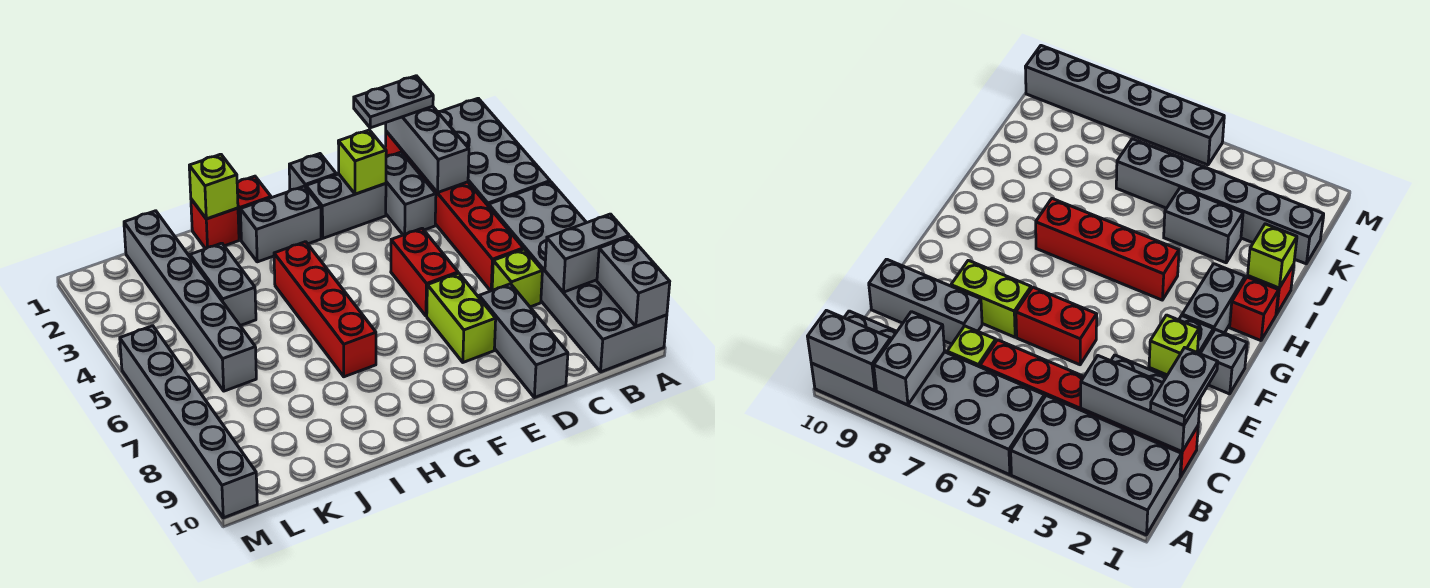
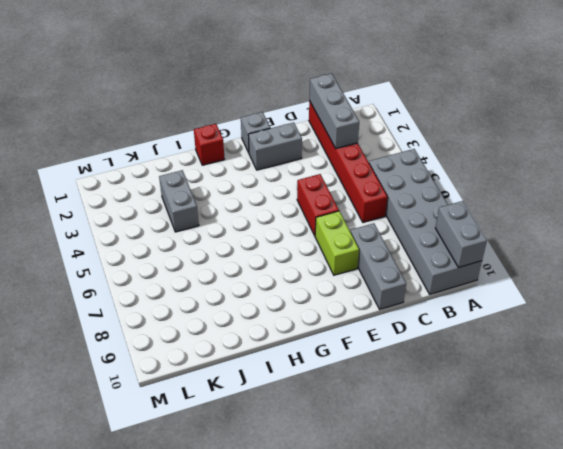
none -> grey 2x4 brick [438,98,550,206]
none -> lime 1x1 brick [492,249,542,307]
none -> grey 1x2 brick [386,152,436,235]

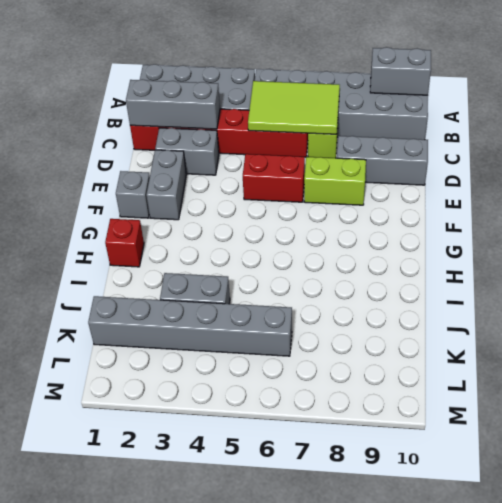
lime 2x3 tile [248,81,340,134] -> none
none -> grey 1x2 brick [240,186,321,262]
none -> red 1x4 brick [274,242,376,377]
none -> red 1x1 brick [191,199,239,249]

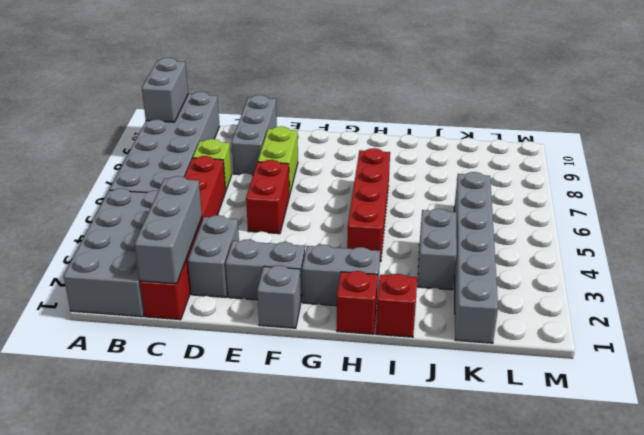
none -> grey 1x6 brick [120,326,257,518]
none -> grey 1x2 brick [545,214,629,292]
none -> lime 1x1 brick [338,130,386,194]

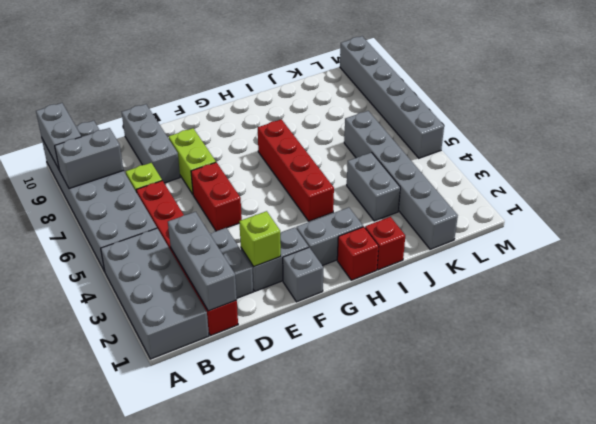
none -> lime 1x1 brick [189,154,238,219]
none -> grey 1x2 plate [354,76,433,128]

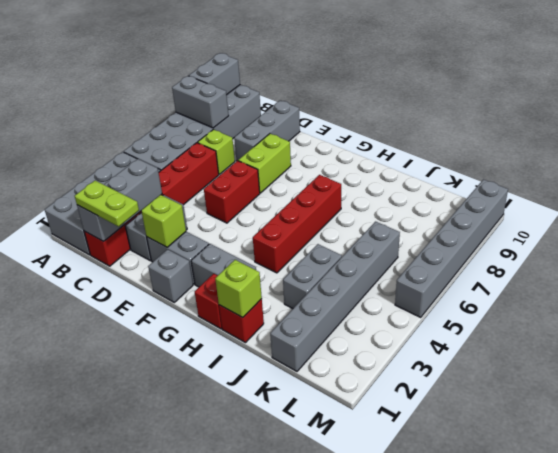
lime 1x2 plate [75,181,139,226] -> grey 1x2 plate [354,76,433,128]

